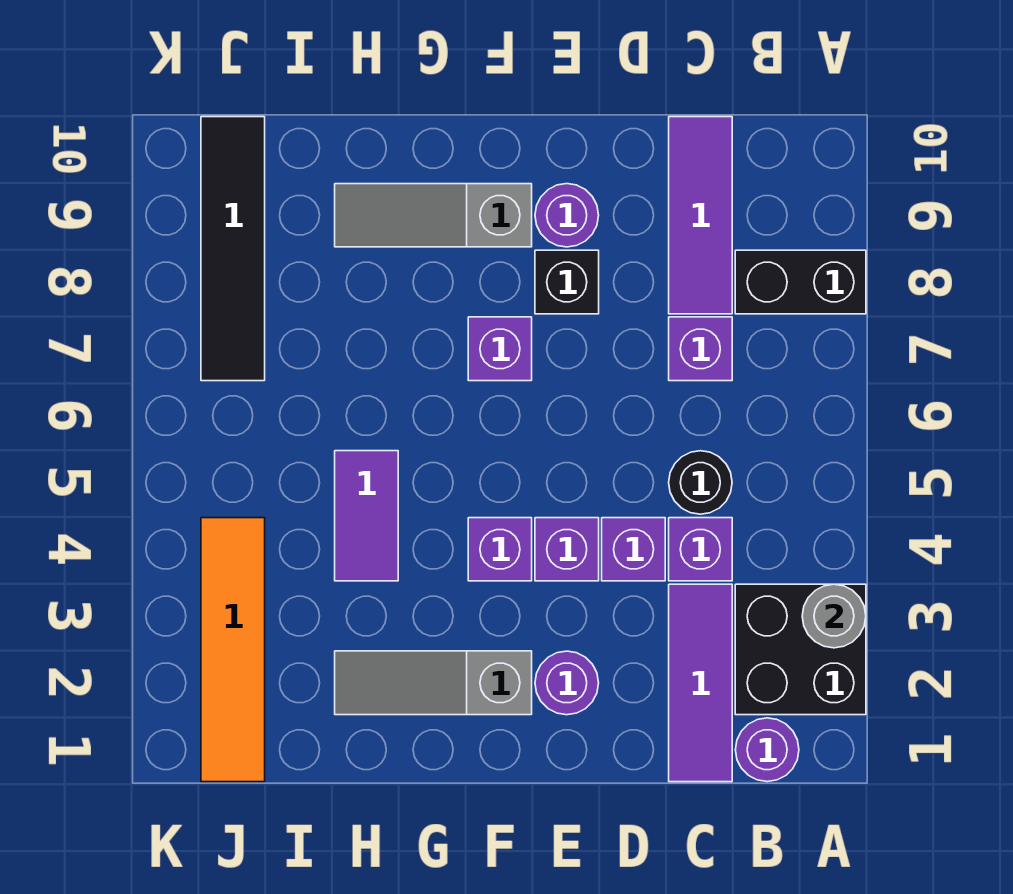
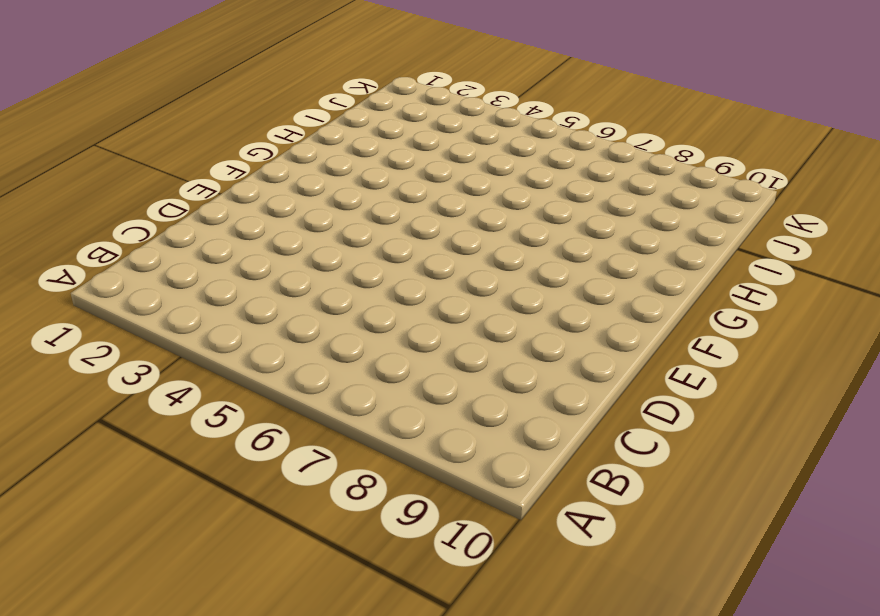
none -> black 2x2 brick [735,584,866,715]
none -> black 1x2 brick [735,250,866,314]
none -> purple 1x1 round brick [735,718,799,782]

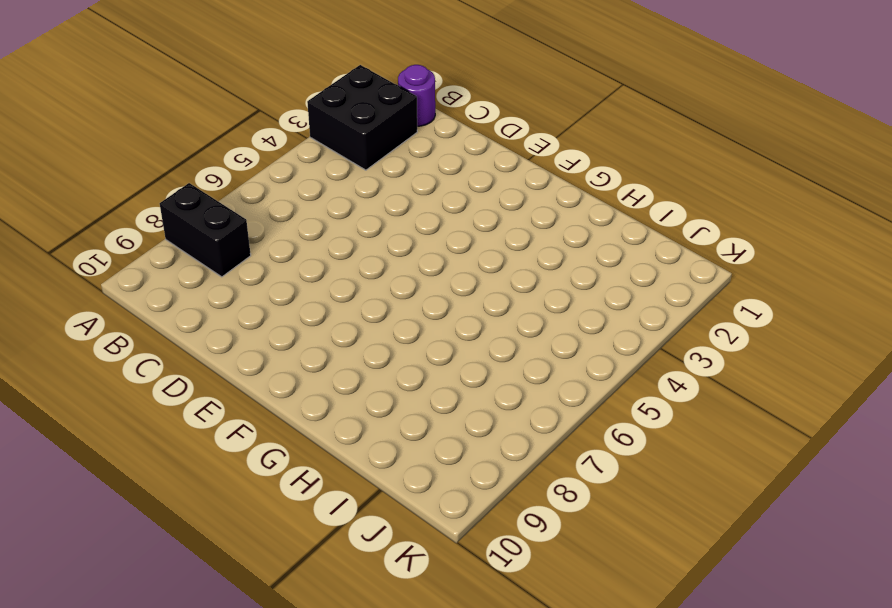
none -> purple 1x3 tile [669,584,732,782]
none -> purple 1x1 brick [669,518,732,581]
none -> black 1x1 round brick [669,451,732,514]

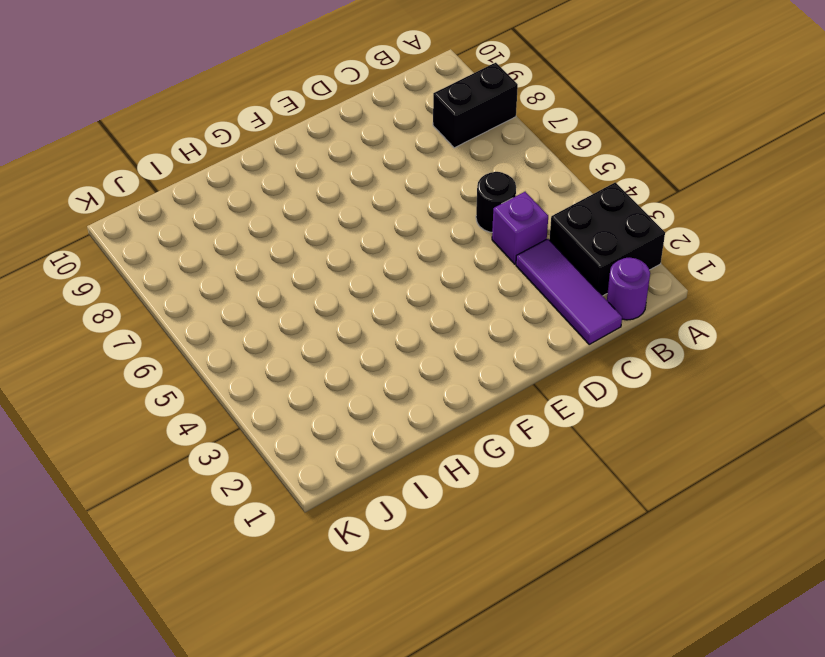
none -> purple 1x1 brick [669,317,732,381]
none -> purple 1x3 tile [669,117,732,314]
none -> purple 1x1 brick [602,518,665,581]

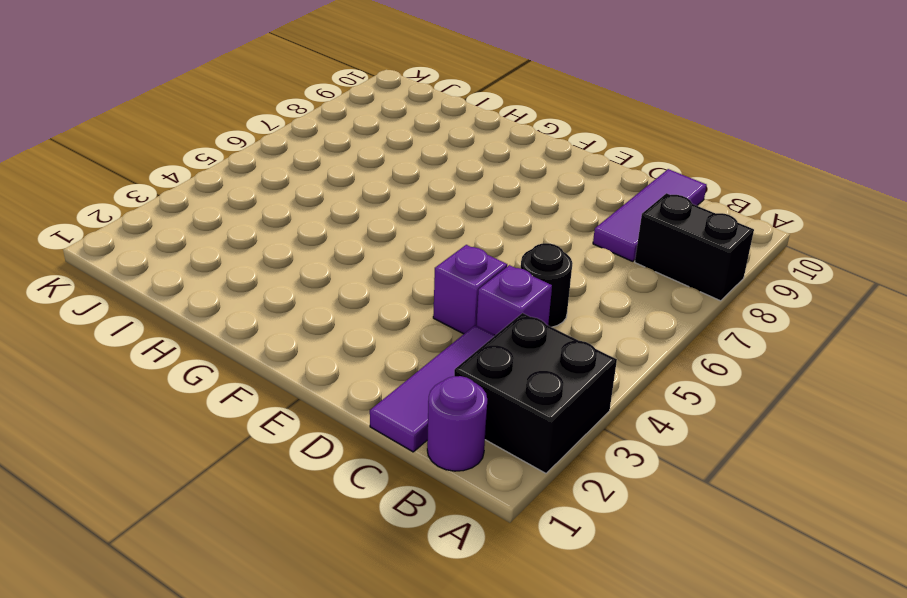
none -> purple 1x1 brick [669,317,732,381]
none -> purple 1x1 round brick [535,651,599,715]
none -> purple 1x1 brick [535,518,599,581]

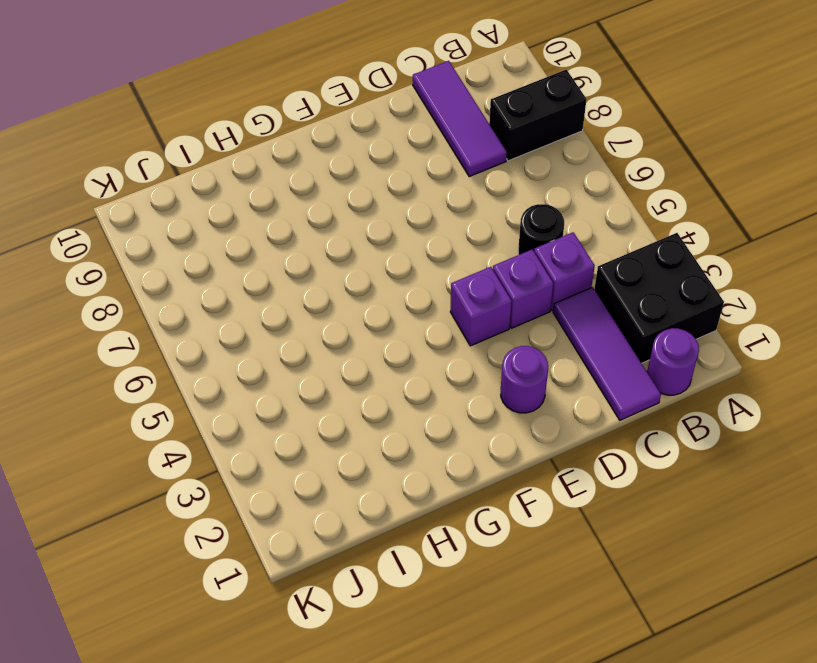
none -> purple 1x1 brick [669,317,732,381]
none -> black 1x1 brick [535,250,599,314]
none -> purple 1x1 round brick [535,184,599,247]

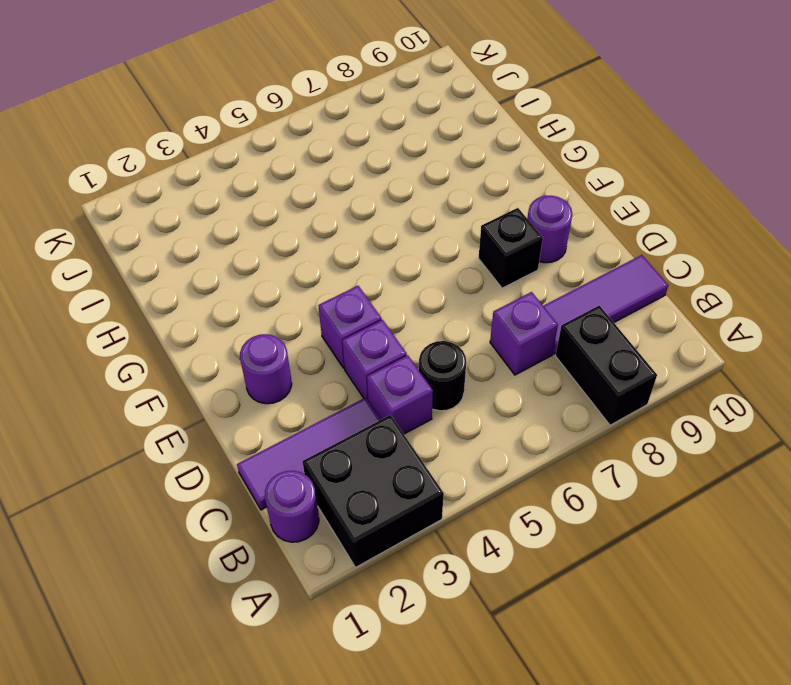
none -> grey 1x3 slope [335,651,532,715]
none -> purple 1x1 brick [468,518,532,581]
none -> purple 1x1 brick [468,317,532,381]

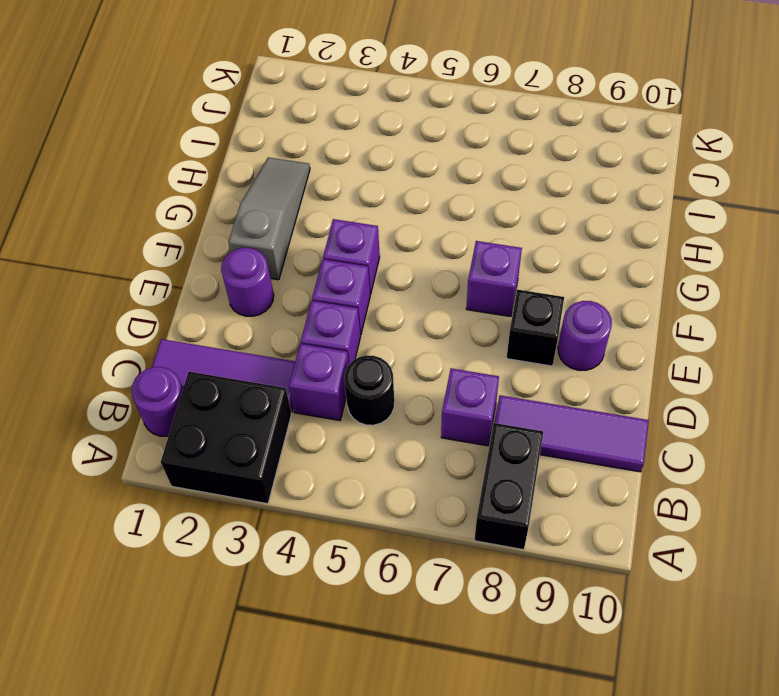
none -> grey 1x3 slope [335,184,532,247]
none -> purple 1x2 tile [335,451,398,581]
none -> orange 1x4 tile [201,518,265,782]

